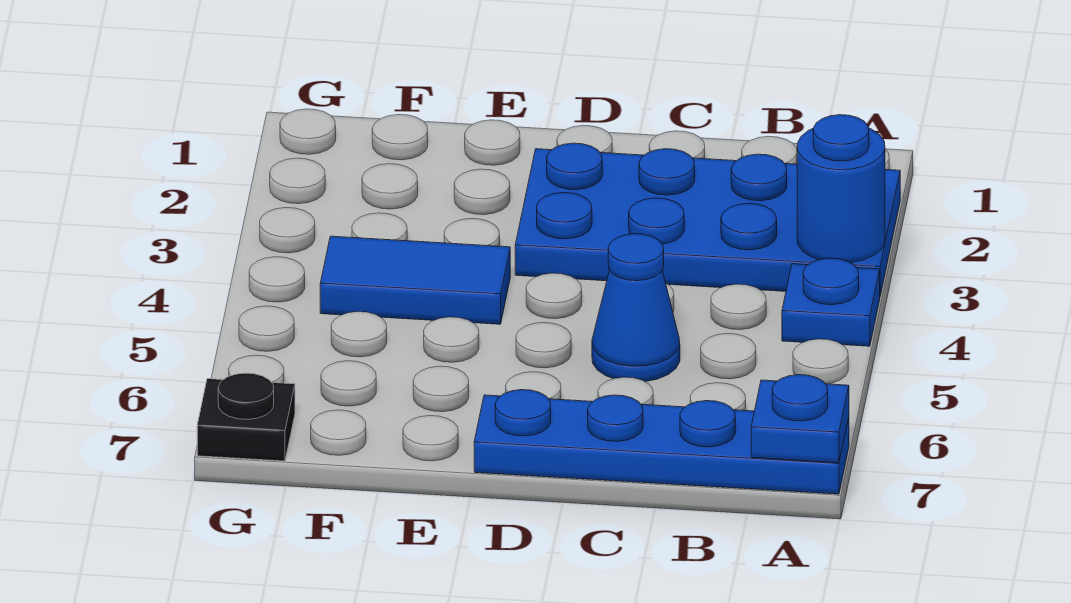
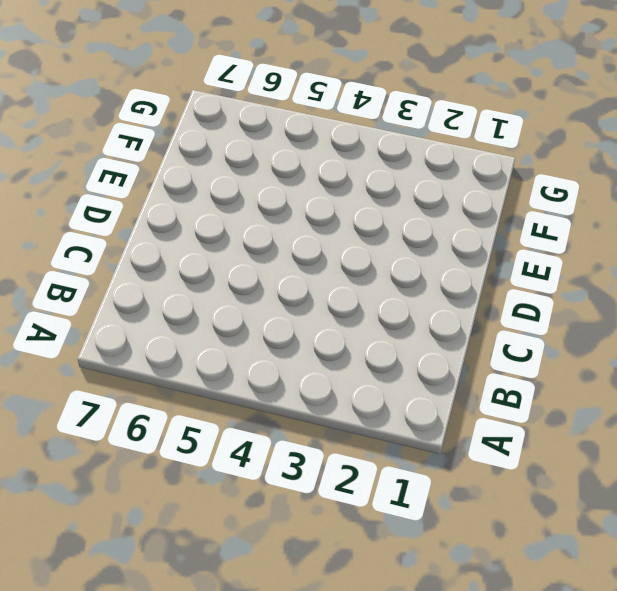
none -> blue 2x4 plate [515,143,900,295]
none -> blue 1x1 plate [782,258,880,346]

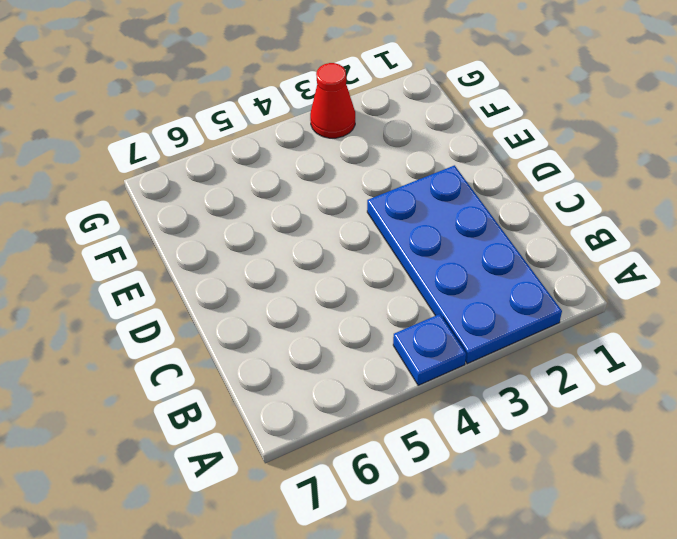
red 1x1 cone [310,63,355,138] -> none
none -> blue 1x4 plate [474,390,849,494]
none -> blue 1x1 cone [592,234,680,382]

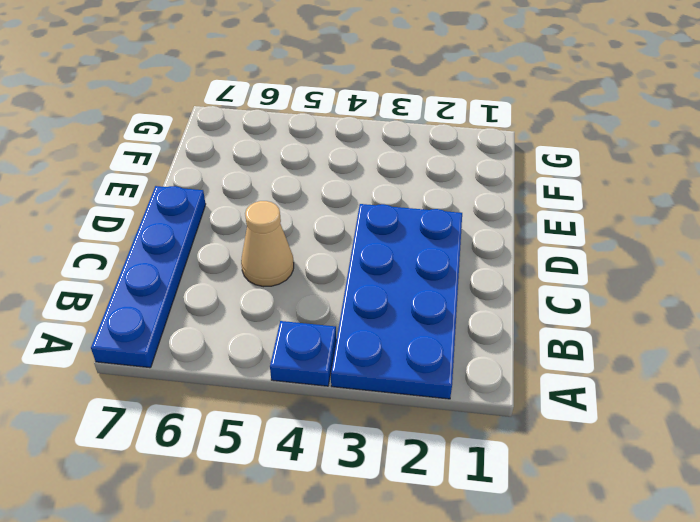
tan 1x1 cone [241,201,294,287] -> blue 1x1 cone [592,234,680,382]
none -> blue 1x2 tile [320,236,510,324]
none -> black 1x1 plate [197,373,295,461]

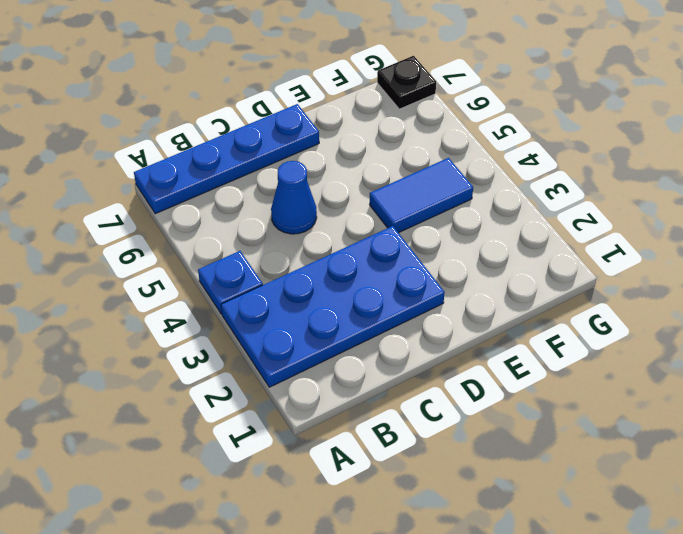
none -> blue 1x1 round brick [797,115,885,263]
none -> blue 1x1 plate [751,375,849,463]

